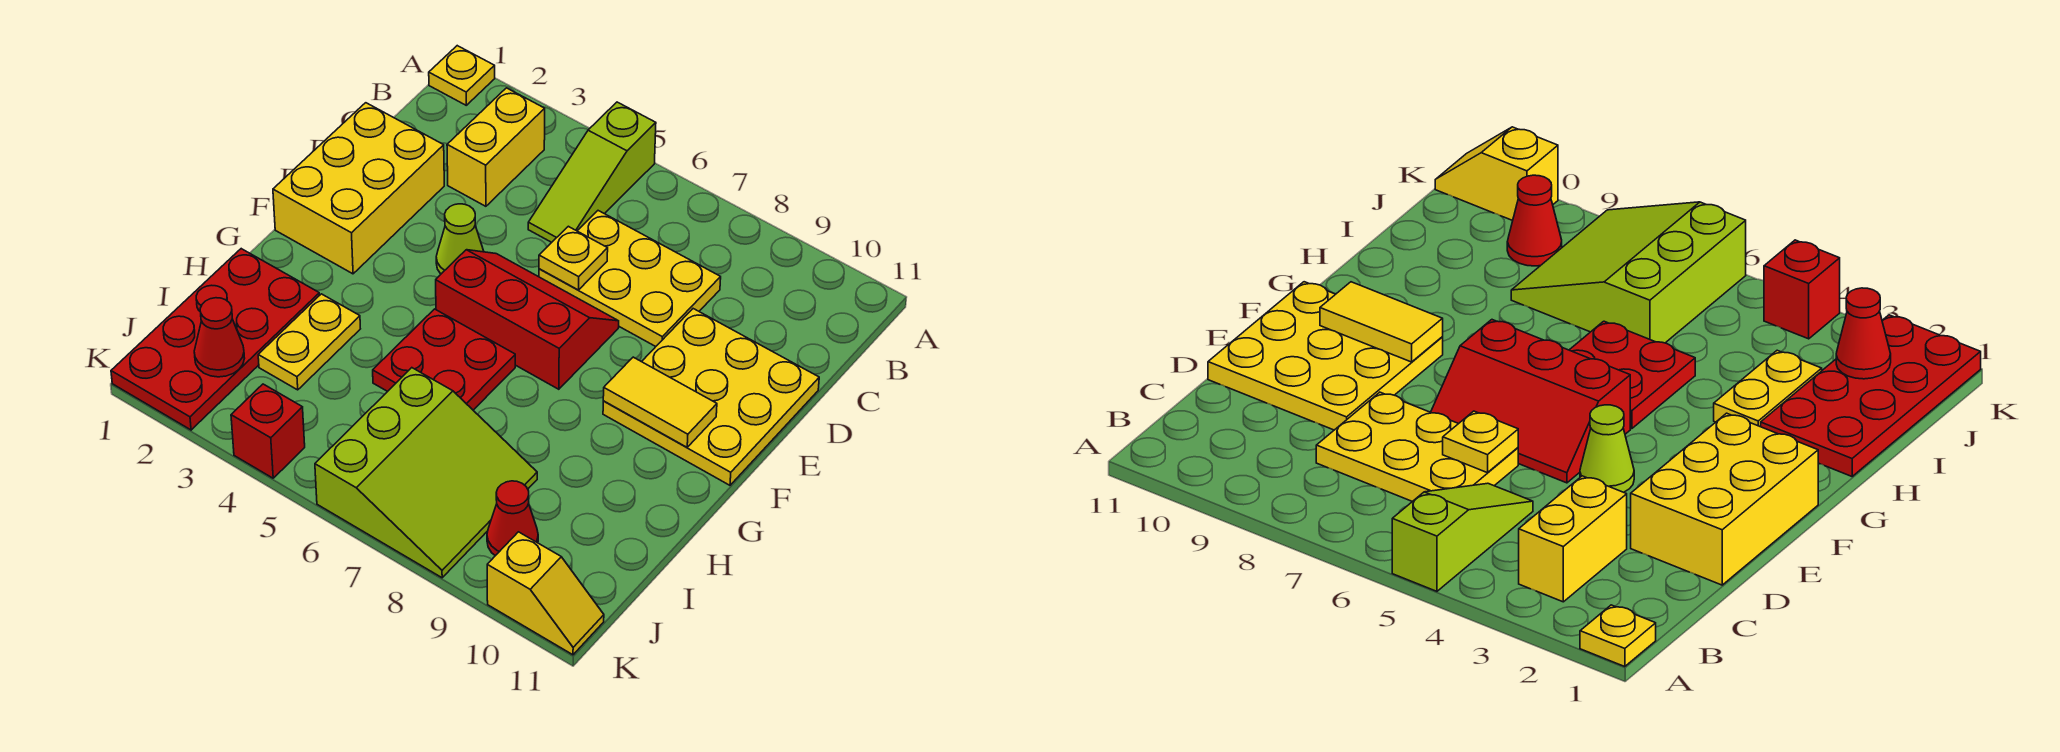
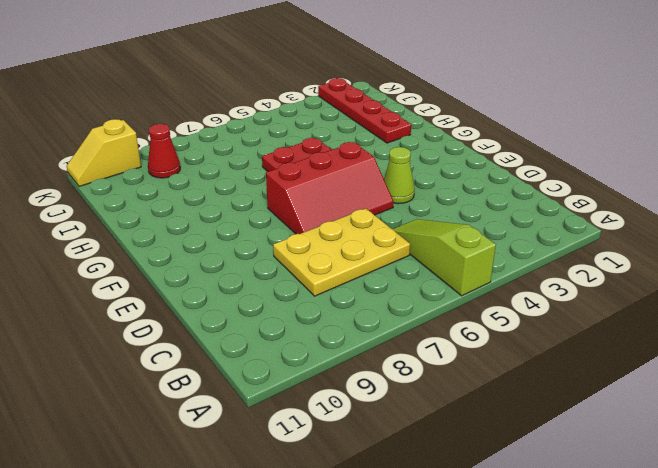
red 1x4 plate [318,78,411,143] -> red 2x4 plate [111,249,319,430]
none -> yellow 1x1 plate [429,46,495,105]
none -> yellow 1x2 brick [447,88,545,206]
none -> yellow 2x3 brick [273,103,444,274]

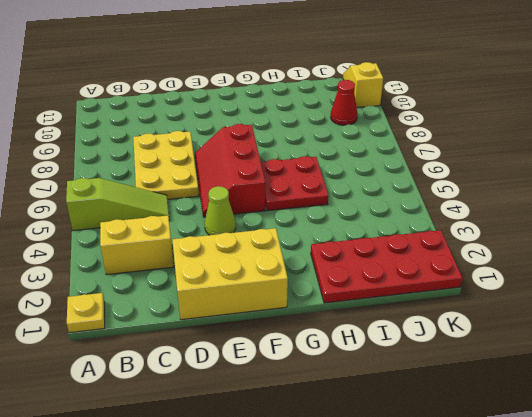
none -> yellow 3x3 plate [603,309,819,485]
none -> yellow 1x2 plate [258,294,360,390]
none -> lime 3x3 slope [315,368,537,578]

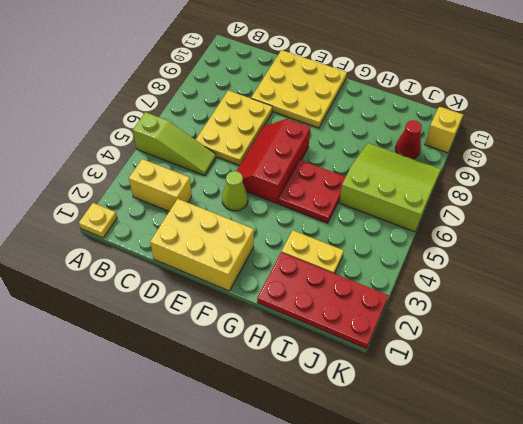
none -> red 1x1 brick [231,384,305,478]
none -> yellow 1x1 plate [539,226,608,290]
none -> yellow 1x2 tile [603,357,717,447]

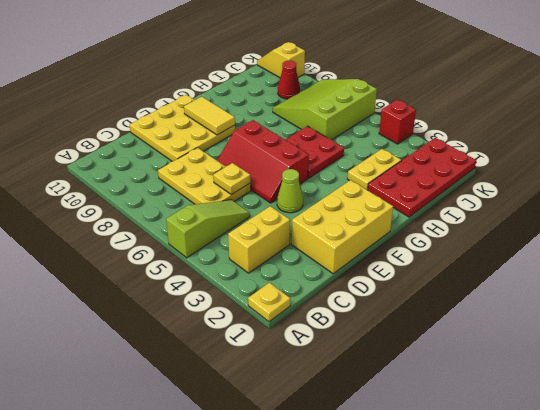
none -> red 1x1 cone [194,298,245,377]

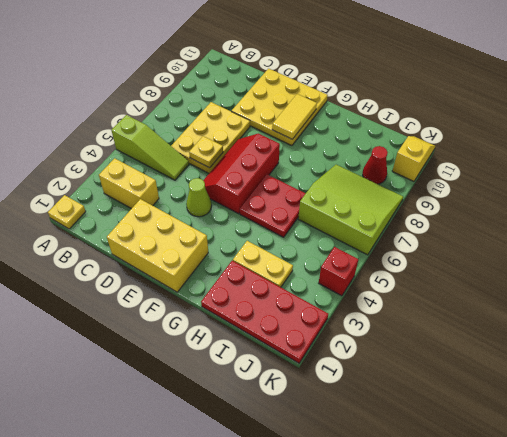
none -> red 1x1 cone [194,298,245,377]

